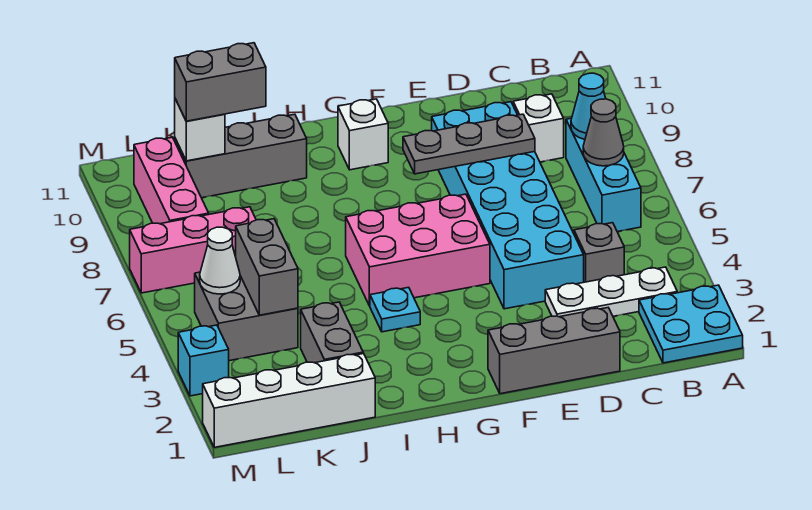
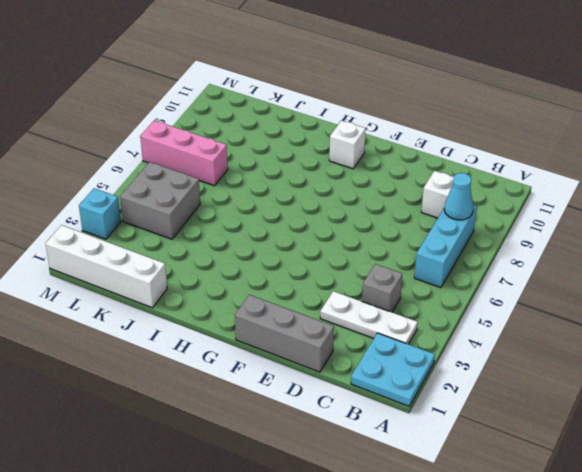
none -> cyan 2x6 brick [432,102,584,309]
none -> pink 2x3 brick [346,194,490,306]
none -> cyan 1x1 plate [370,287,420,332]

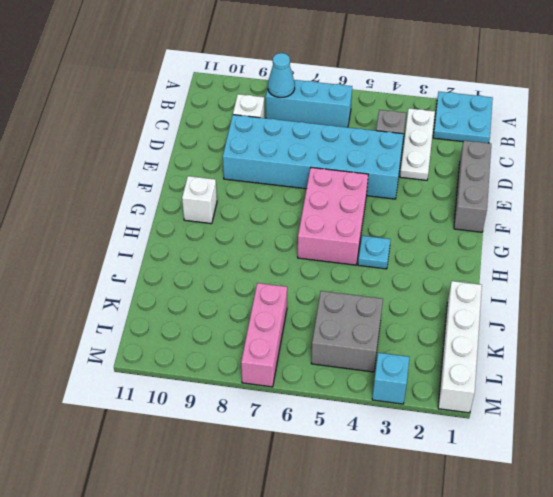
none -> grey 1x3 brick [175,114,307,198]
none -> grey 1x2 brick [301,302,363,363]
none -> pink 1x3 brick [134,137,209,224]

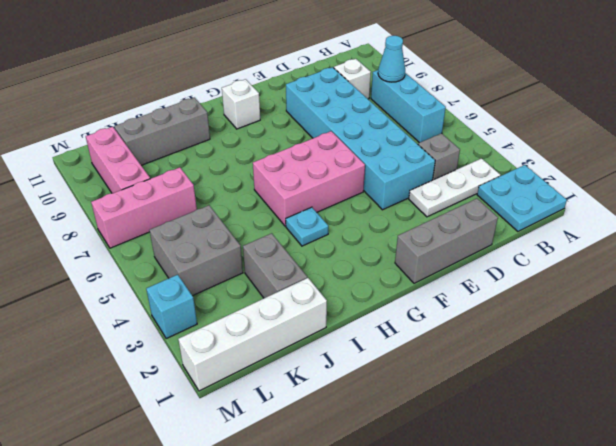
none -> grey 1x1 cone [583,99,624,166]
none -> grey 1x3 plate [403,114,535,174]
none -> grey 1x2 brick [236,219,298,315]

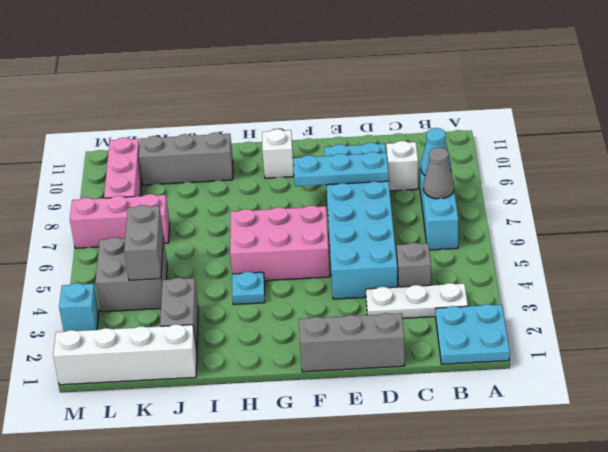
cyan 1x3 plate [293,152,389,186] -> grey 1x3 plate [403,114,535,174]
none -> white 1x1 brick [175,99,225,161]
none -> white 1x1 cone [200,227,240,294]
none -> grey 1x2 brick [175,43,266,121]

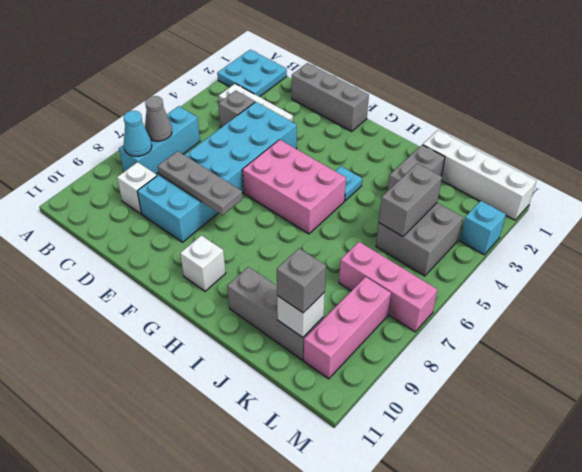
grey 1x1 brick [277,248,326,313] -> grey 1x2 brick [175,43,266,121]
none -> white 1x1 cone [200,227,240,294]

